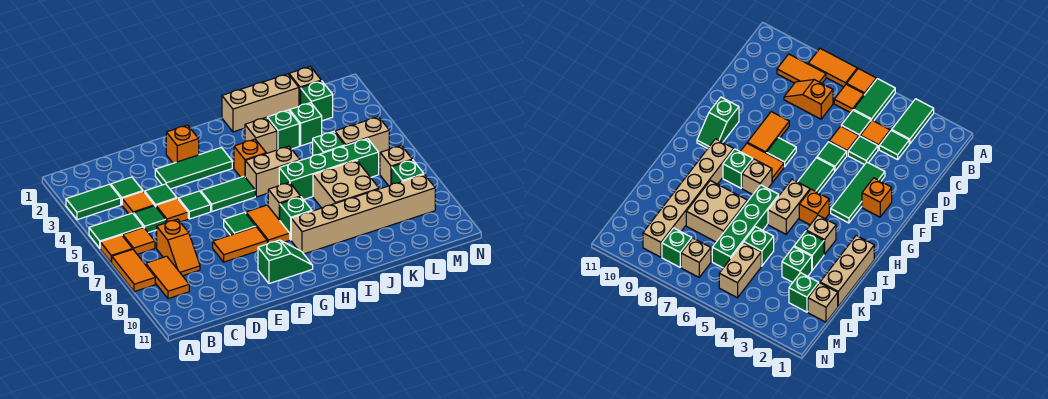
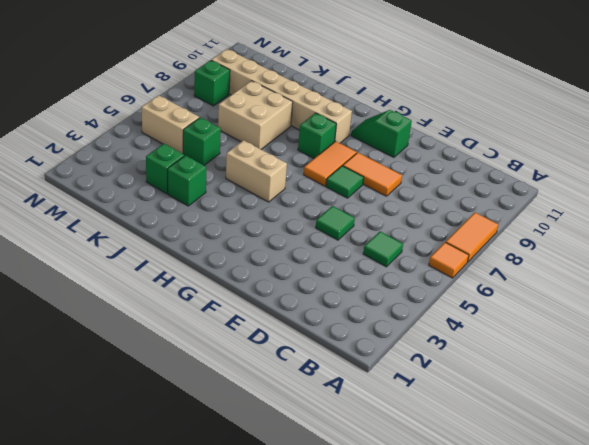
none -> green 1x2 tile [66,184,121,220]
none -> green 1x2 tile [89,213,143,248]
none -> orange 1x1 tile [123,228,155,254]
none -> orange 1x2 tile [146,256,189,299]

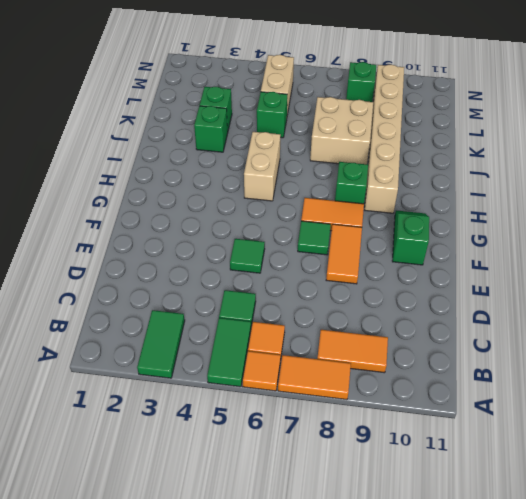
none -> green 1x1 tile [111,177,143,205]
none -> orange 1x1 tile [122,191,154,214]
none -> orange 1x2 slope [157,219,200,276]
none -> green 1x1 tile [145,184,177,206]

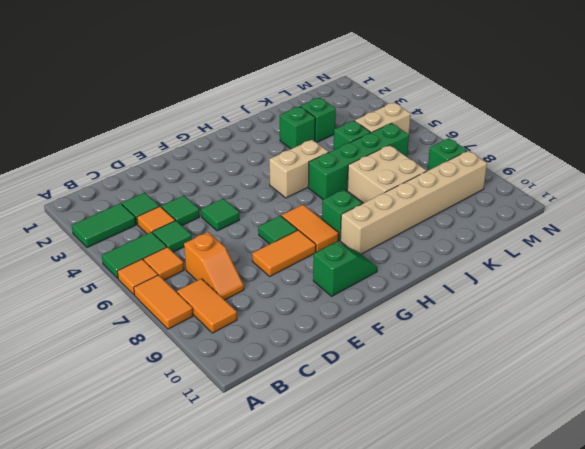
none -> orange 1x1 tile [156,199,188,223]
none -> green 1x3 tile [155,148,232,189]
none -> orange 1x1 brick [166,125,199,163]
none -> green 1x2 tile [201,176,255,211]

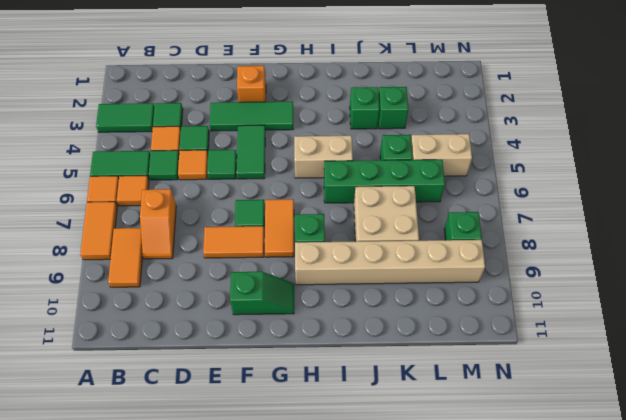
green 1x2 tile [236,125,265,179] -> green 1x2 tile turned to [201,176,255,211]
none -> orange 1x1 brick [234,139,266,177]
none -> tan 1x1 brick [268,182,301,220]
none -> tan 1x3 brick [222,74,299,132]
none -> tan 1x1 brick [245,118,277,153]

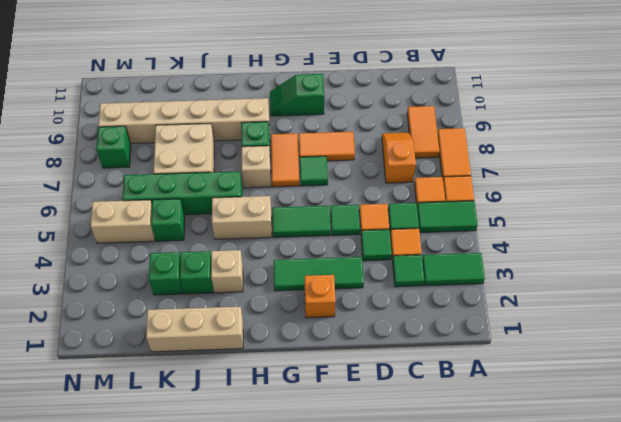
none -> orange 1x1 brick [234,139,266,177]
none -> tan 1x1 brick [289,67,321,106]
none -> green 1x1 brick [301,81,333,121]
none -> tan 1x1 brick [380,145,412,186]

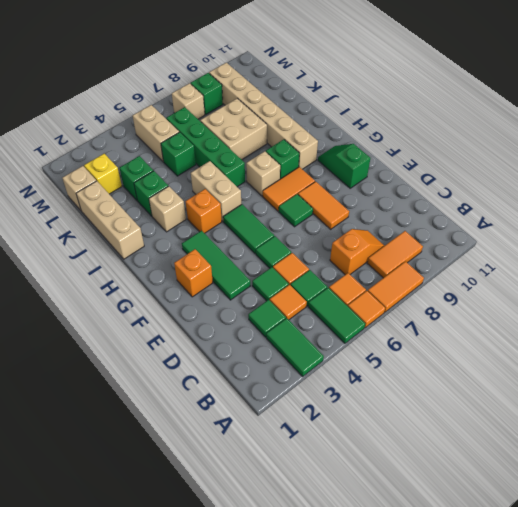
yellow 1x1 brick [84,154,122,194] -> green 1x1 brick [301,81,333,121]

